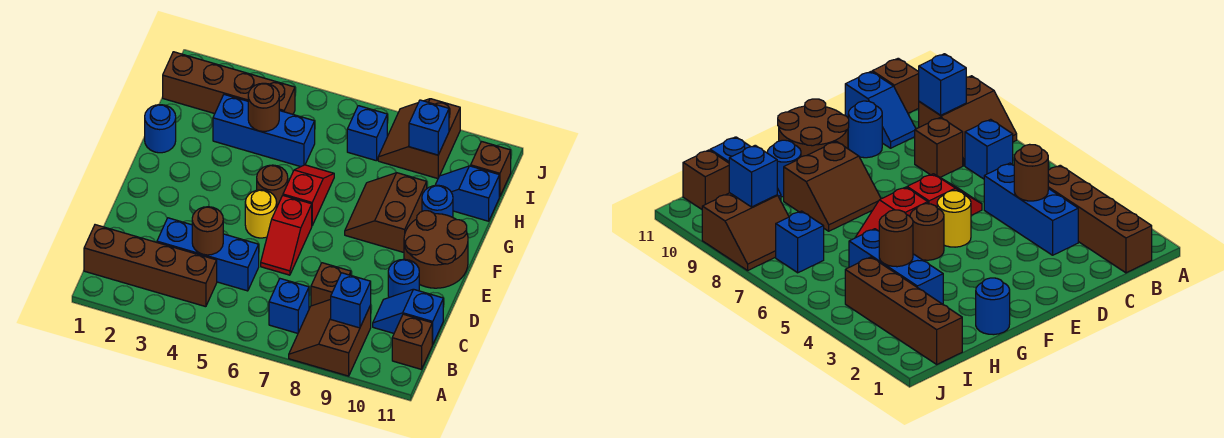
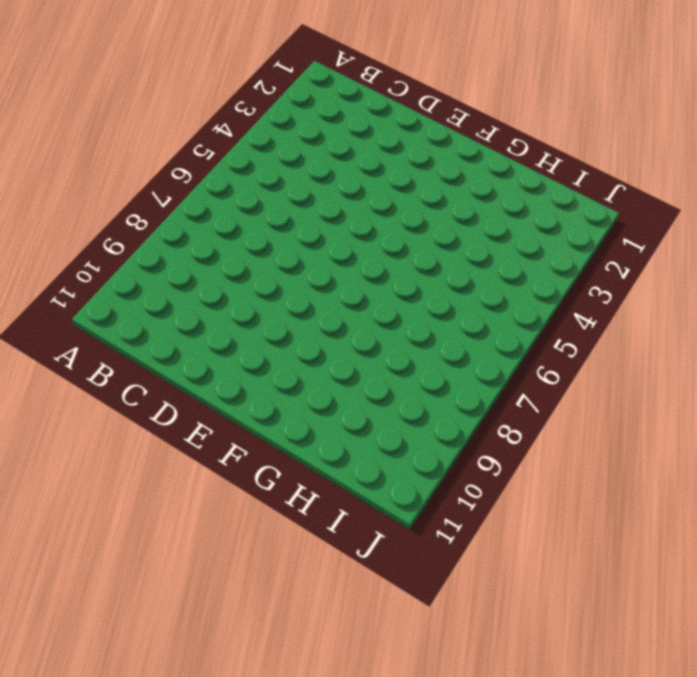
none -> brown 2x2 slope [289,299,371,376]
none -> brown 1x4 brick [84,225,217,307]
none -> blue 1x1 brick [269,279,309,333]

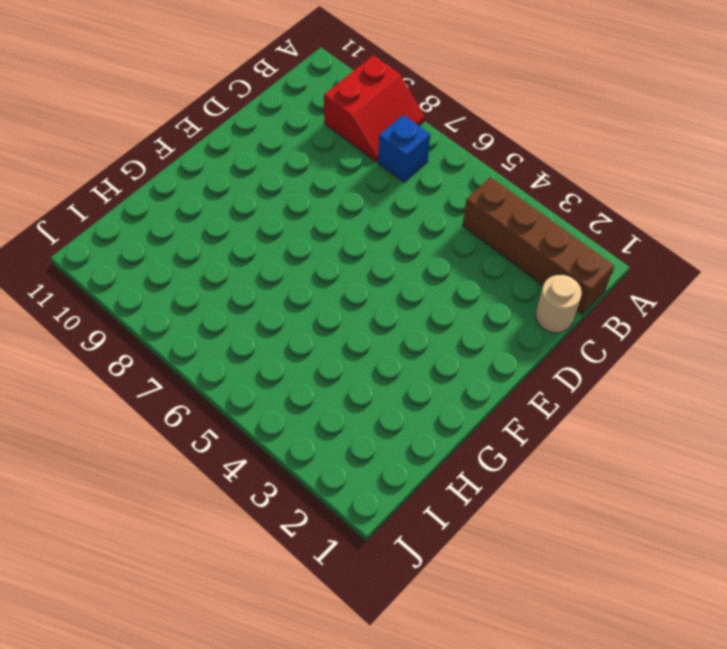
red 2x2 slope [324,55,425,162] -> brown 2x2 slope [289,299,371,376]
tan 1x1 round brick [536,275,582,333] -> none
none -> brown 1x1 brick [392,314,433,369]
none -> blue 1x3 brick [157,218,259,291]
none -> brown 1x1 brick [311,263,351,306]

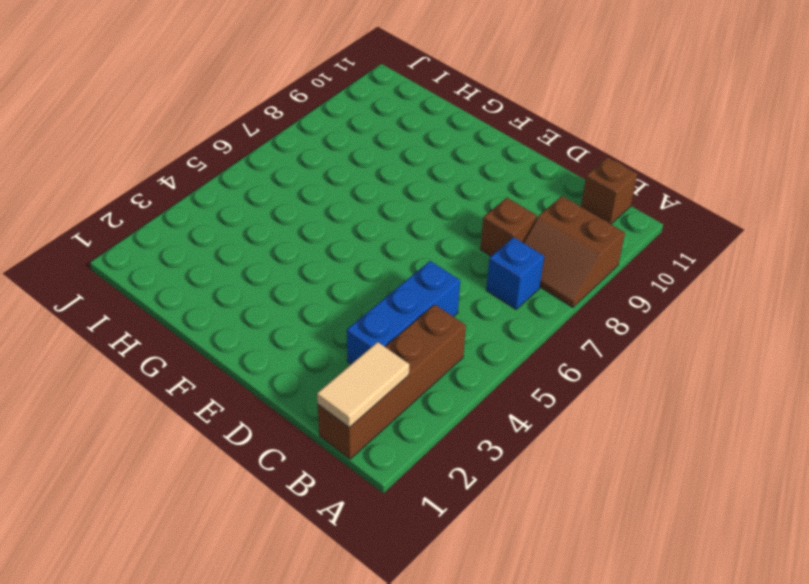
tan 1x2 tile [317,342,409,428] -> none
none -> blue 1x2 slope [373,289,443,344]
none -> red 1x2 slope [261,196,312,275]
none -> blue 1x1 round brick [388,259,419,297]

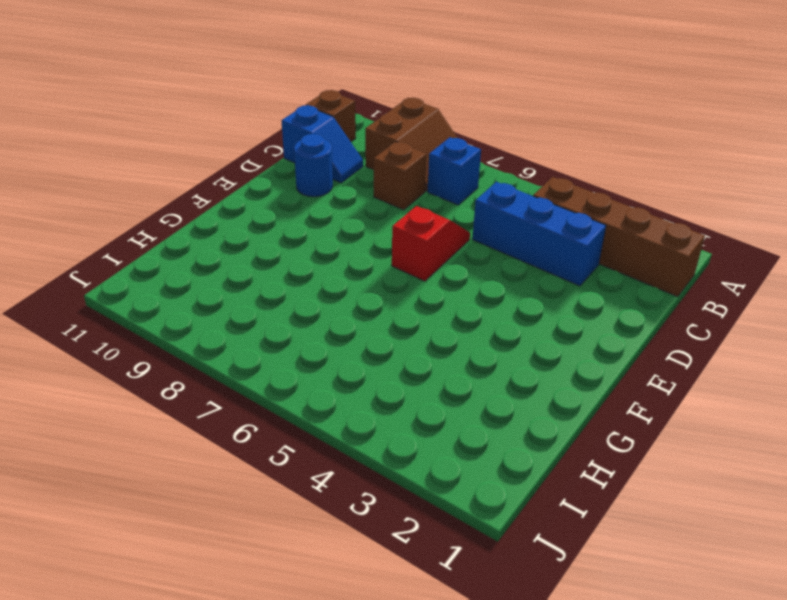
none -> yellow 1x1 round brick [245,190,277,238]
none -> brown 2x2 round brick [404,211,468,288]
none -> brown 1x1 round brick [257,165,288,206]

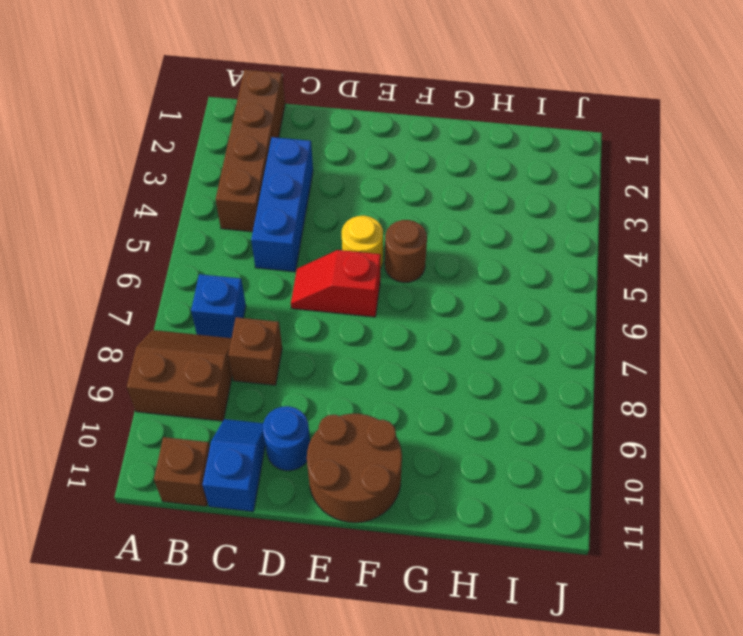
none -> red 1x2 slope [283,165,334,225]
none -> brown 2x2 slope [345,173,427,252]
none -> blue 1x1 round brick [145,105,176,153]

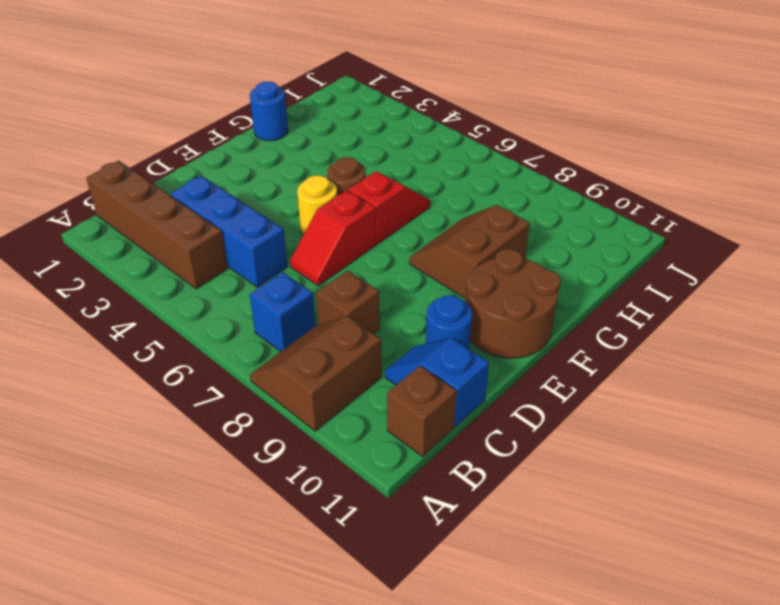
none -> blue 1x1 round brick [422,185,453,217]
none -> blue 1x3 brick [213,95,315,167]
none -> blue 1x2 slope [435,166,499,221]

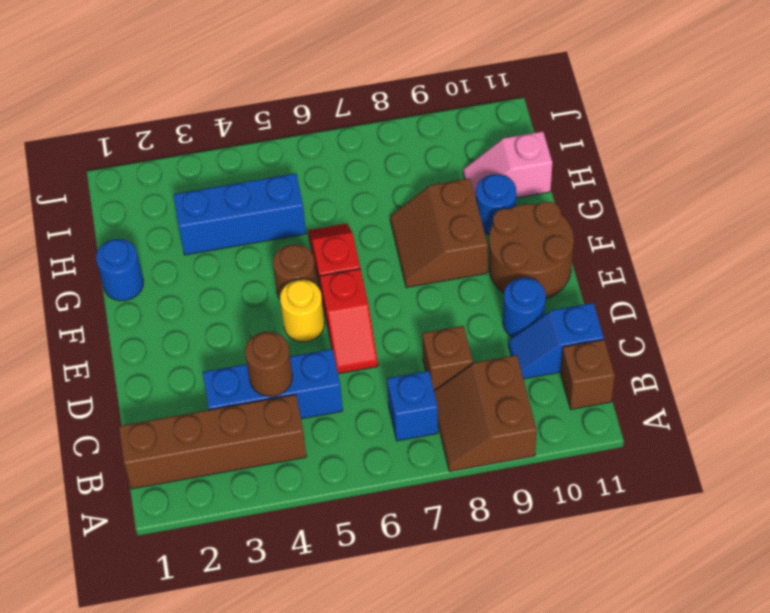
pink 1x2 slope [463,131,552,198] -> blue 1x2 slope [435,166,499,221]
none -> brown 1x4 brick [163,52,295,114]
none -> blue 1x1 brick [347,106,387,161]
none -> brown 2x2 slope [378,99,460,179]

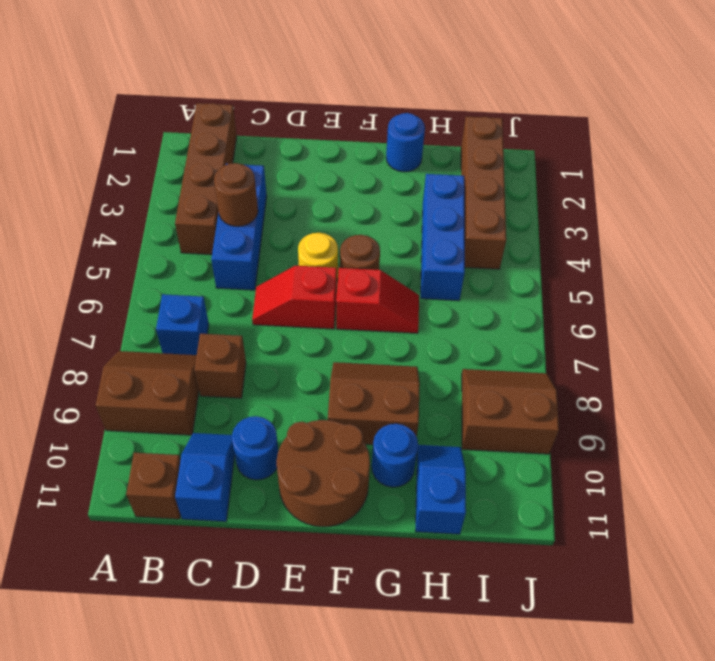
none -> blue 1x1 brick [347,106,387,161]
none -> brown 1x1 brick [471,142,511,197]
none -> blue 1x1 brick [331,273,371,328]

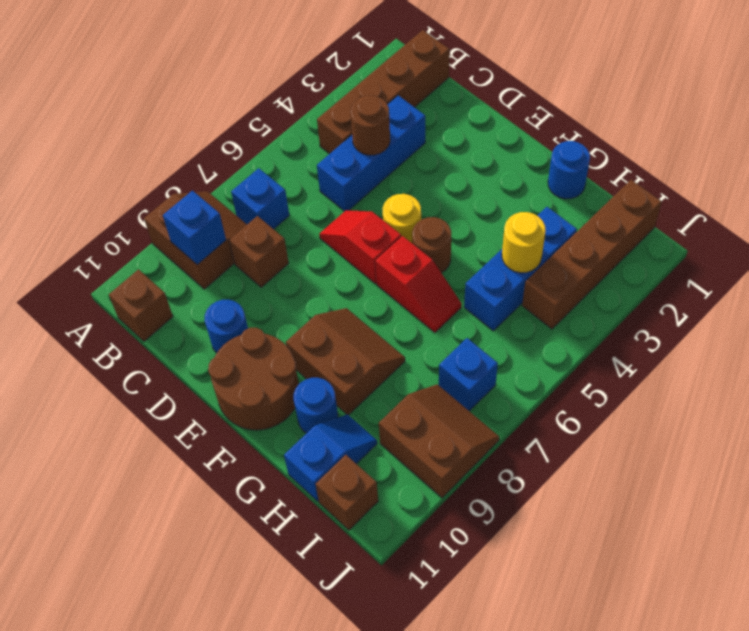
yellow 1x1 round brick [502,212,546,273] -> brown 1x1 round brick [248,83,279,132]
none -> blue 1x2 slope [373,289,443,344]
none -> blue 1x1 brick [409,100,449,155]

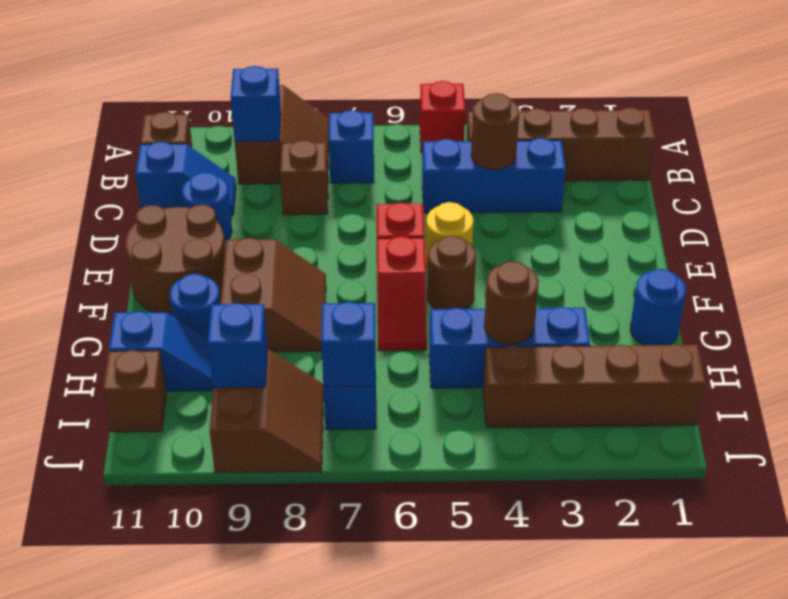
red 1x1 brick [420,81,465,153] -> none
blue 1x1 brick [321,302,376,387] -> none

